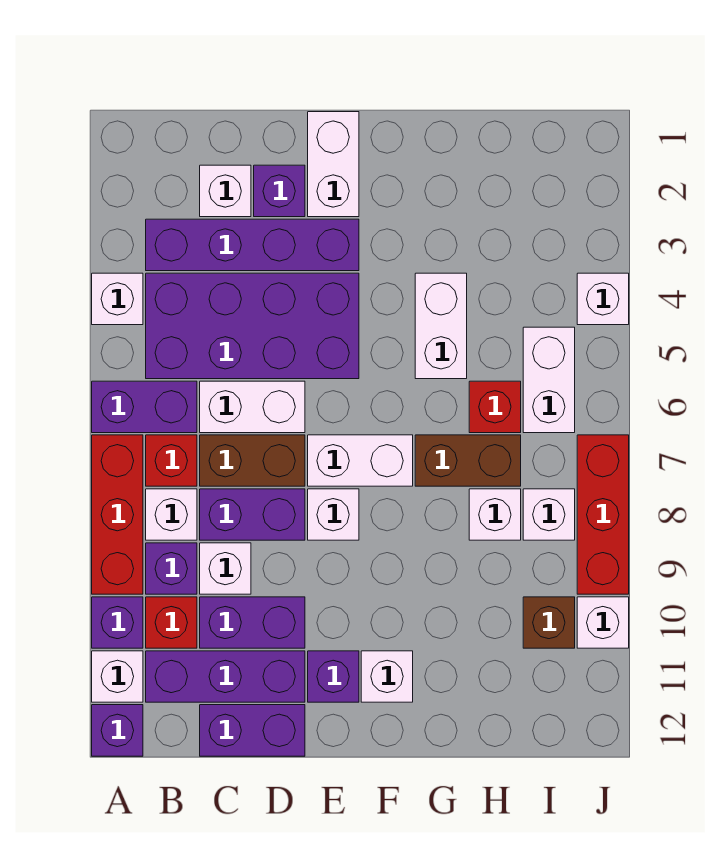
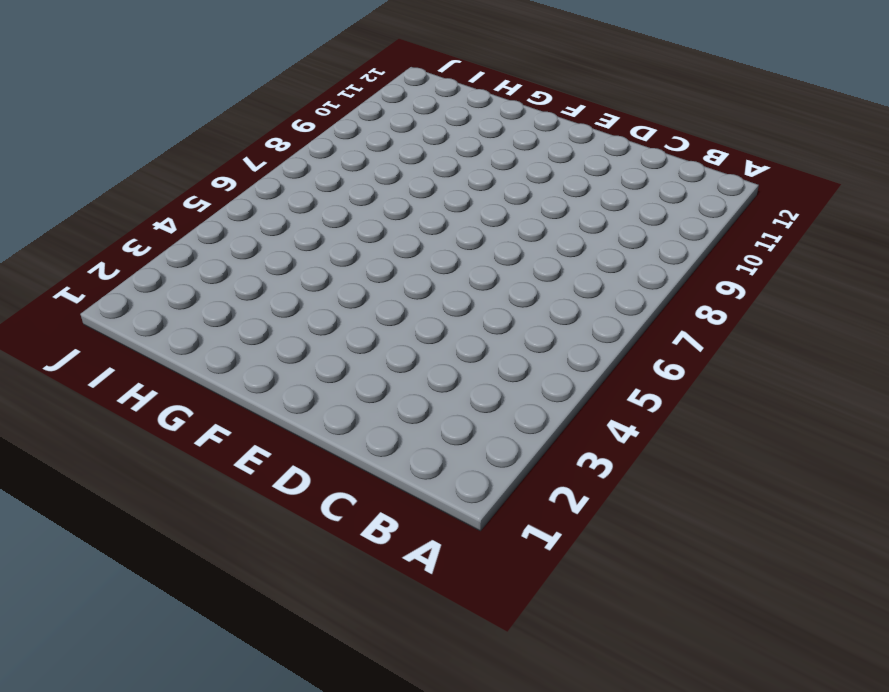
none -> white 1x1 brick [92,273,143,325]
none -> purple 1x2 brick [92,381,197,433]
none -> red 1x3 brick [92,435,143,594]
none -> purple 1x1 brick [92,597,143,648]

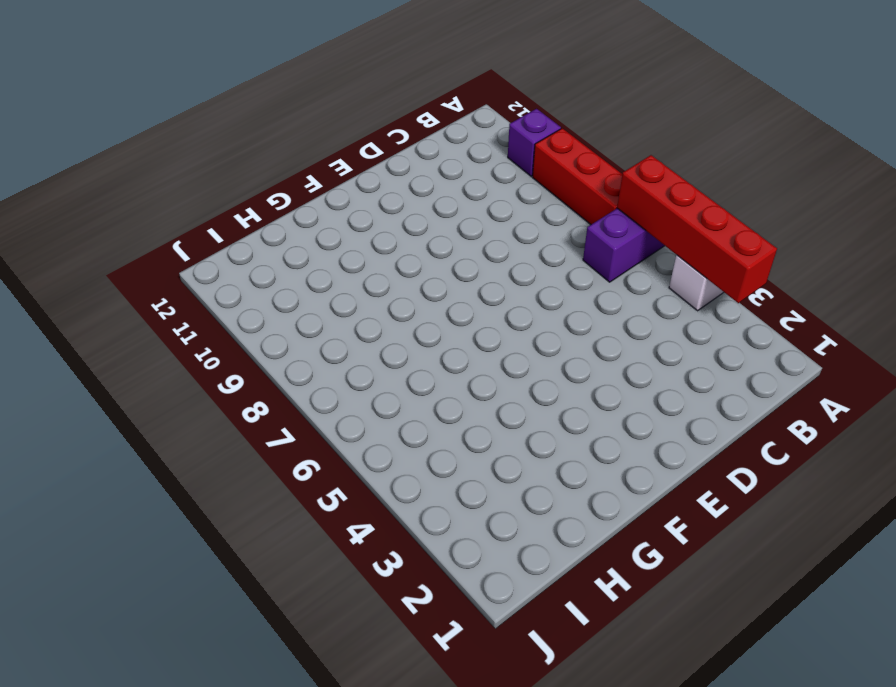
red 1x4 brick [617,155,777,303] -> none
none -> white 1x1 brick [92,651,143,702]
none -> purple 1x1 brick [92,705,143,756]
none -> purple 1x4 brick [146,219,359,271]
none -> purple 2x4 brick [146,273,359,379]

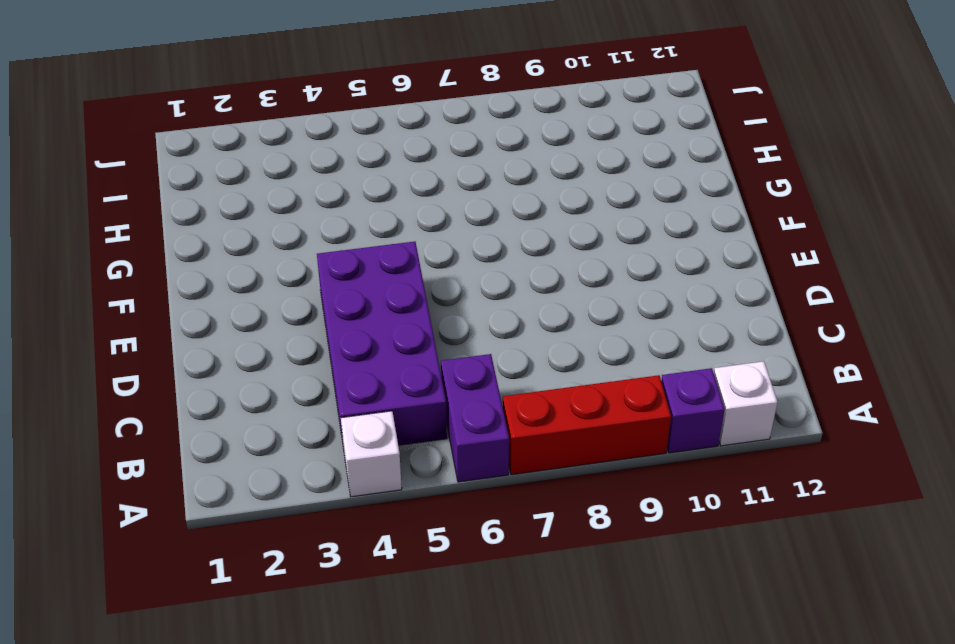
none -> purple 1x1 brick [92,705,143,756]
none -> purple 1x4 brick [146,219,359,271]
none -> red 1x1 brick [146,435,197,486]
none -> white 1x1 brick [146,489,197,540]

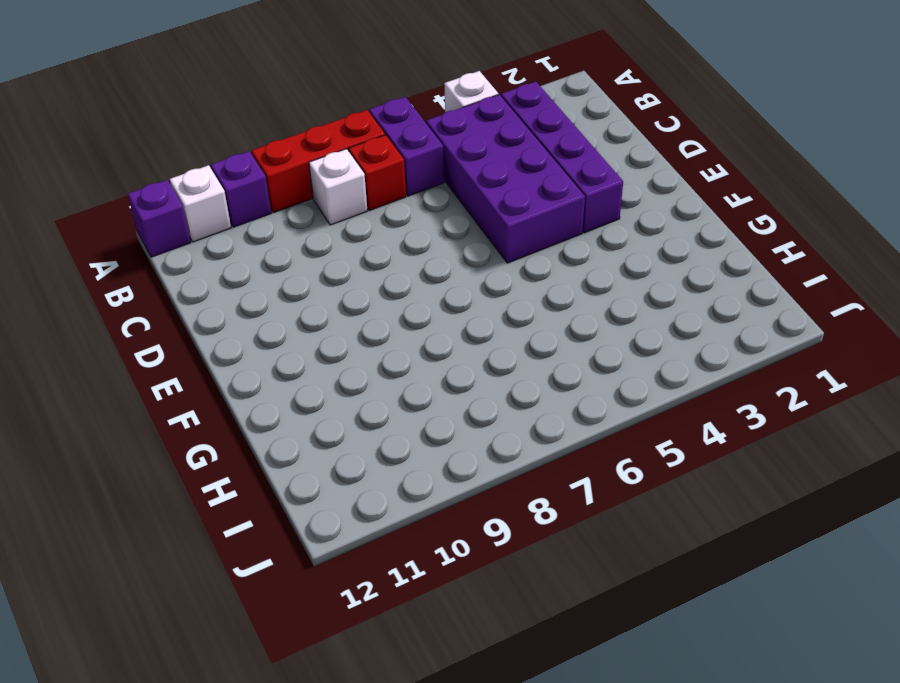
none -> purple 1x1 brick [146,543,197,594]
none -> red 1x1 brick [146,597,197,648]
none -> purple 1x3 brick [146,651,305,702]
none -> white 1x1 brick [200,165,251,217]

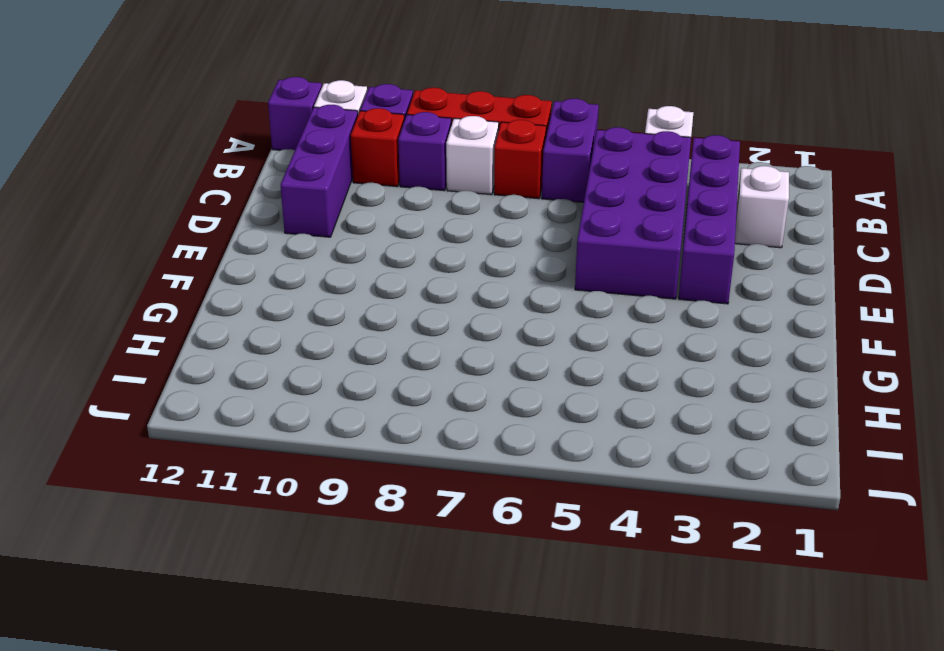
none -> white 1x2 brick [200,381,305,433]
none -> brown 1x2 brick [200,435,305,486]
none -> purple 1x2 brick [200,489,305,540]
none -> white 1x1 brick [200,543,251,594]

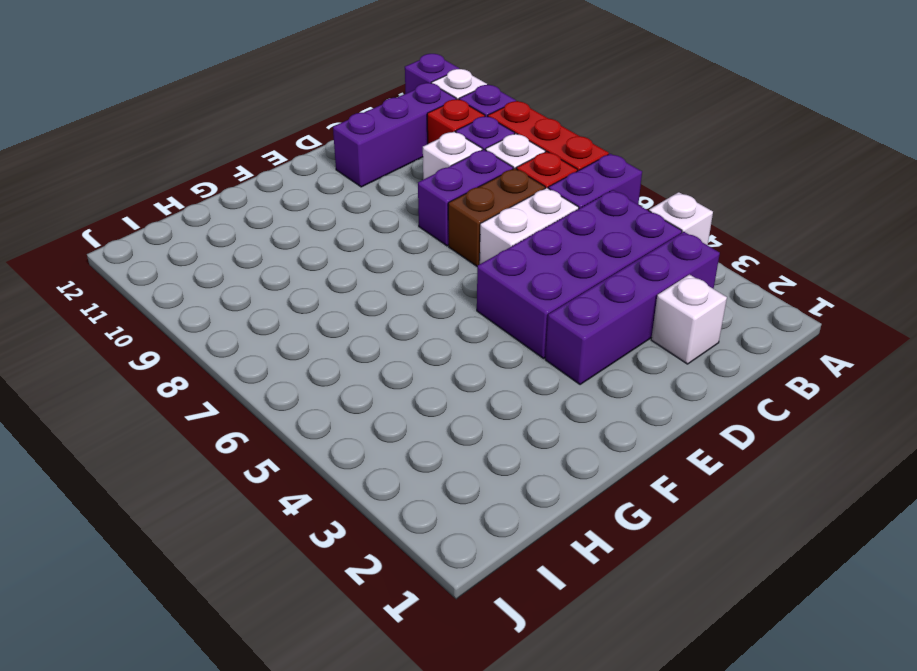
none -> purple 1x2 brick [200,597,305,648]
none -> purple 1x2 brick [200,705,305,756]
none -> purple 1x1 brick [254,165,305,217]
none -> white 1x2 brick [308,112,359,217]

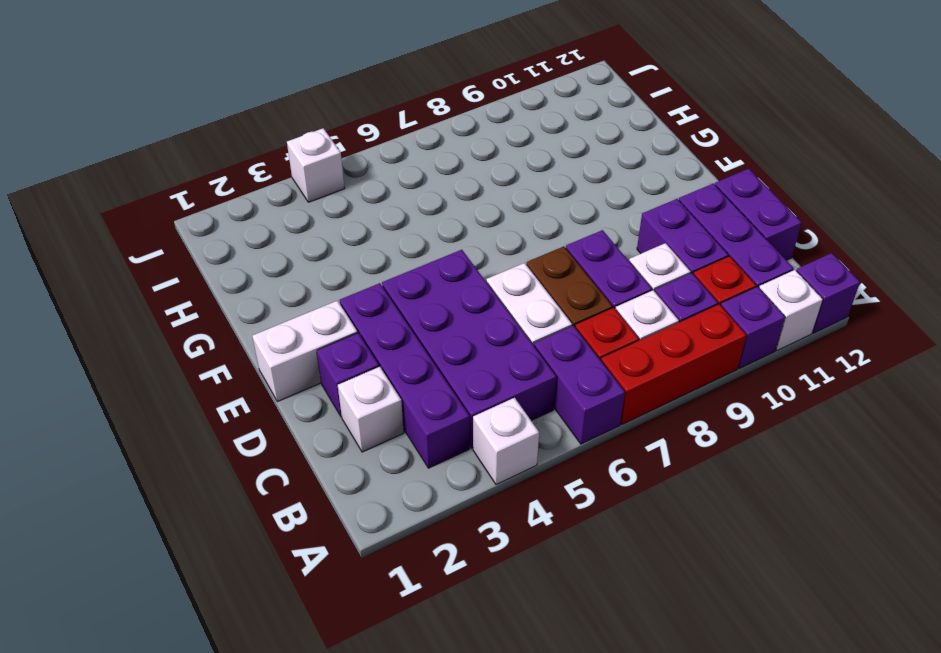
none -> white 1x2 brick [308,435,413,486]
none -> white 1x1 brick [308,489,359,540]
none -> purple 1x1 brick [308,651,359,702]
none -> white 1x1 brick [361,651,413,702]

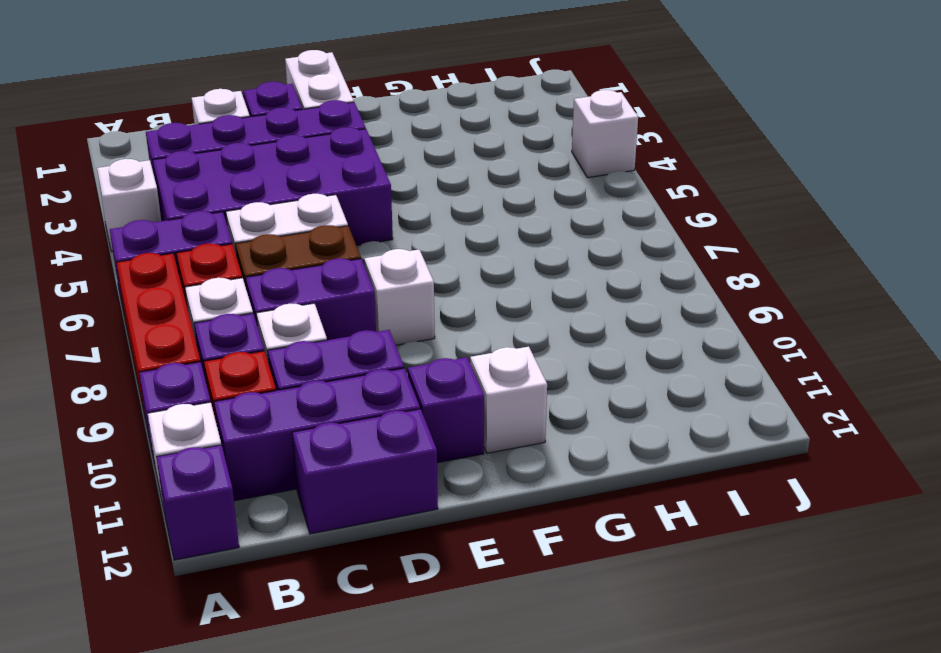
none -> white 1x2 brick [308,435,413,486]
none -> white 1x2 brick [415,273,467,379]
none -> brown 1x2 brick [415,435,521,486]
none -> red 1x1 brick [469,381,521,433]

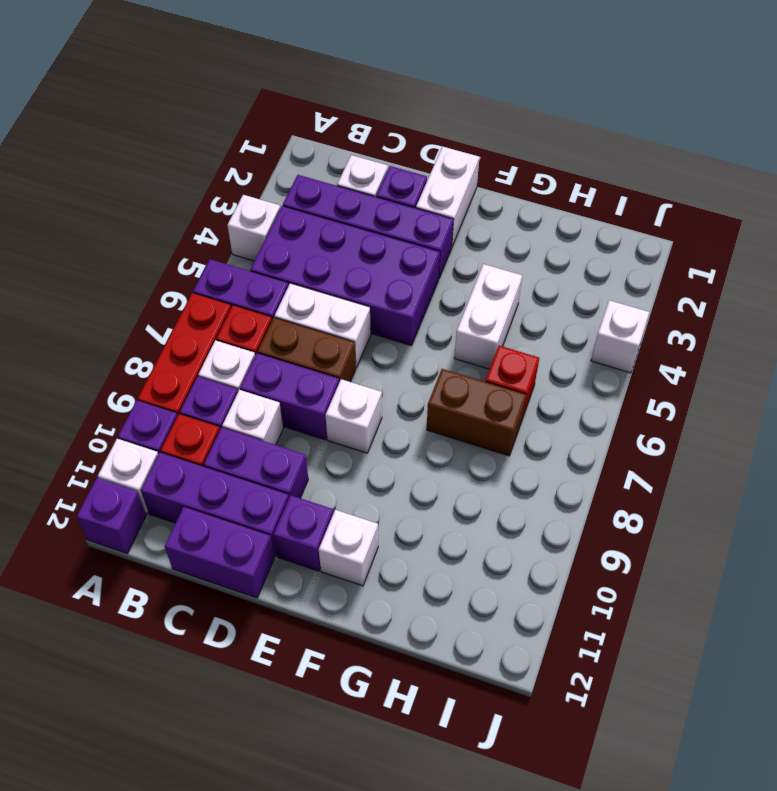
none -> white 1x2 brick [308,435,413,486]
none -> white 1x1 brick [469,489,521,540]
none -> white 1x2 brick [523,327,575,433]
none -> white 1x1 brick [523,489,575,540]

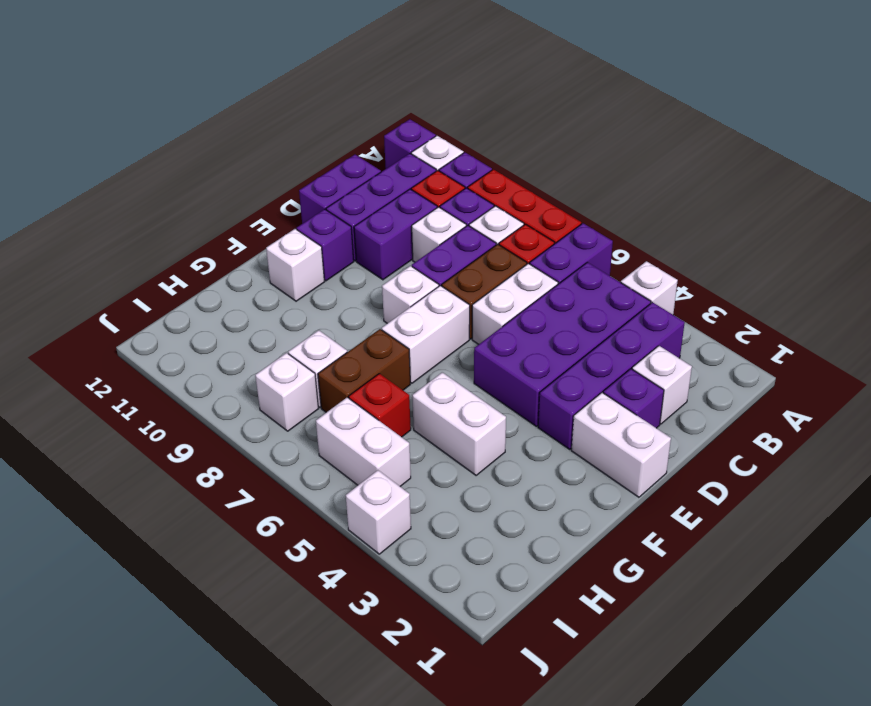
none -> brown 1x1 brick [523,597,575,648]
none -> red 1x3 brick [577,435,629,594]
none -> white 1x1 brick [577,597,629,648]

